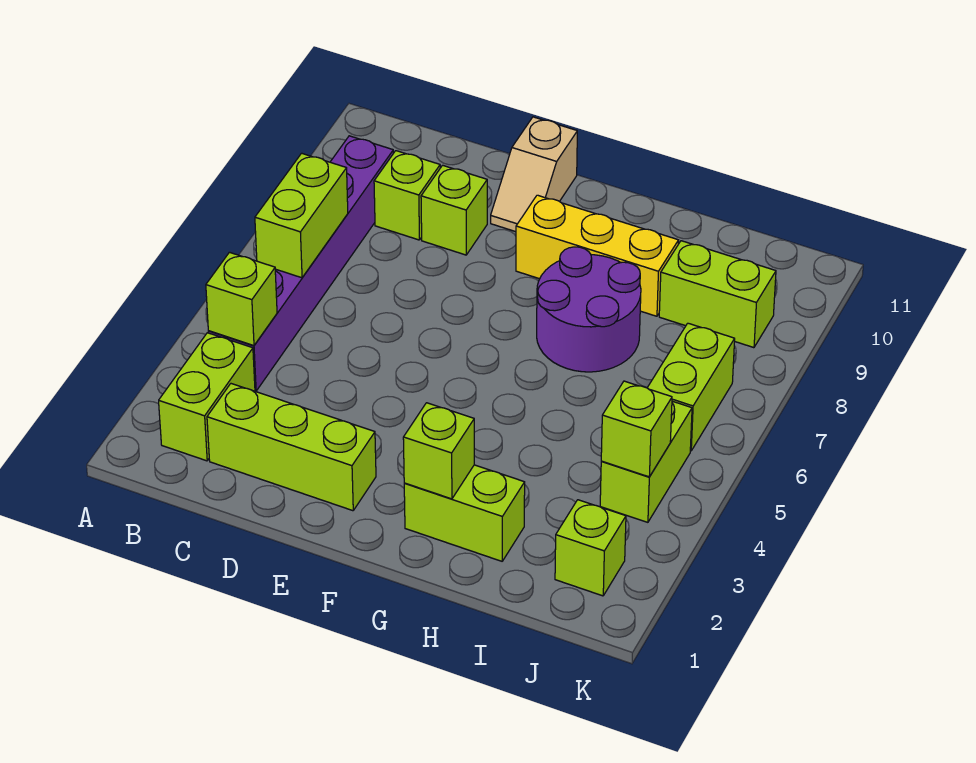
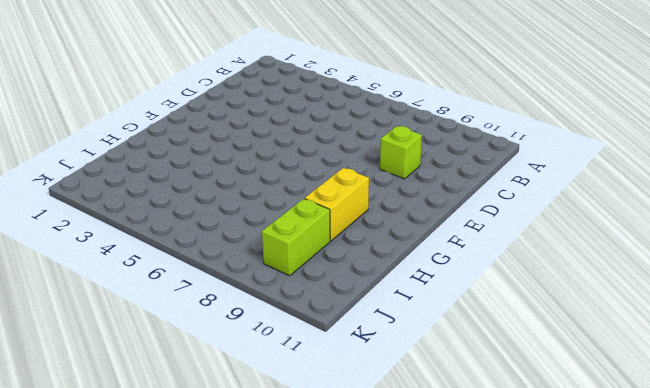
yellow 1x2 brick [305,168,369,241] -> yellow 1x3 brick [516,195,679,316]
none -> lime 1x2 brick [159,333,255,461]
none -> purple 1x6 brick [208,136,393,391]
none -> lime 1x3 brick [207,384,376,511]

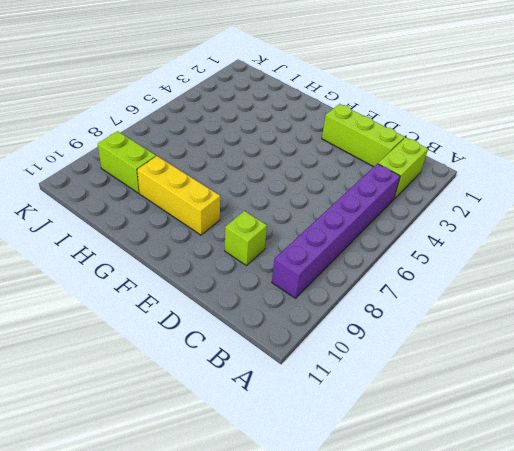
none -> lime 1x1 brick [374,151,440,240]
none -> tan 1x2 slope [491,117,577,232]
none -> lime 1x2 brick [404,465,525,561]

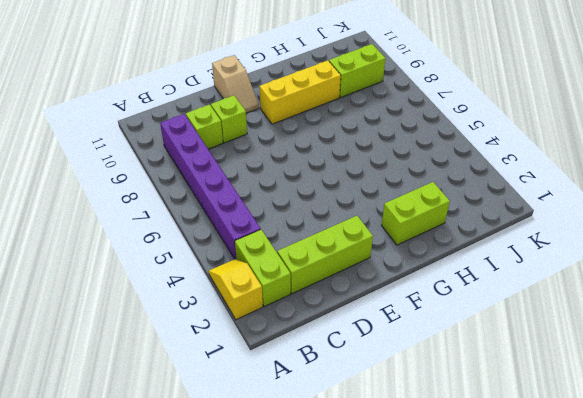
yellow 1x2 slope [209,259,263,320] -> none
none -> purple 2x2 round brick [537,247,641,372]
none -> lime 1x1 brick [555,500,626,596]
none -> lime 1x2 brick [600,401,692,522]

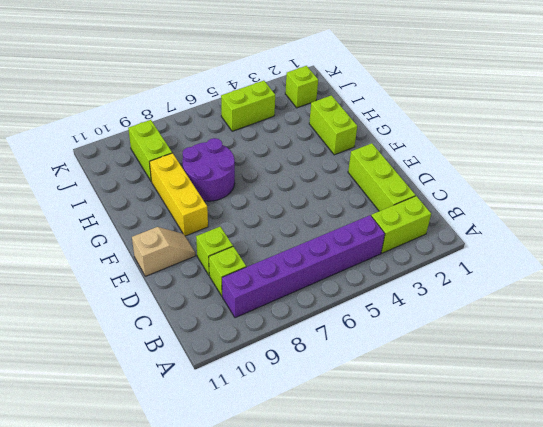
none -> lime 1x2 brick [647,323,735,451]
none -> lime 1x1 brick [206,252,277,346]
none -> lime 1x2 brick [255,153,348,278]

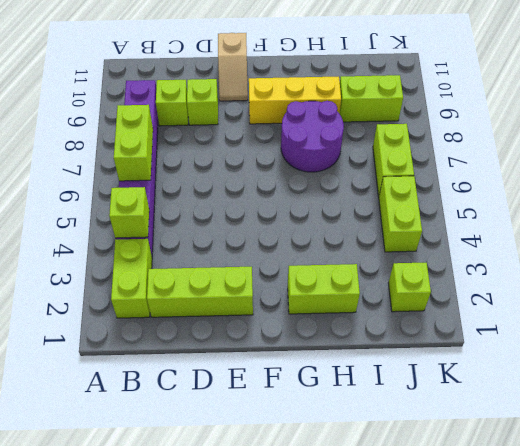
none -> lime 1x1 brick [403,403,474,499]
none -> lime 1x1 brick [601,381,672,477]

